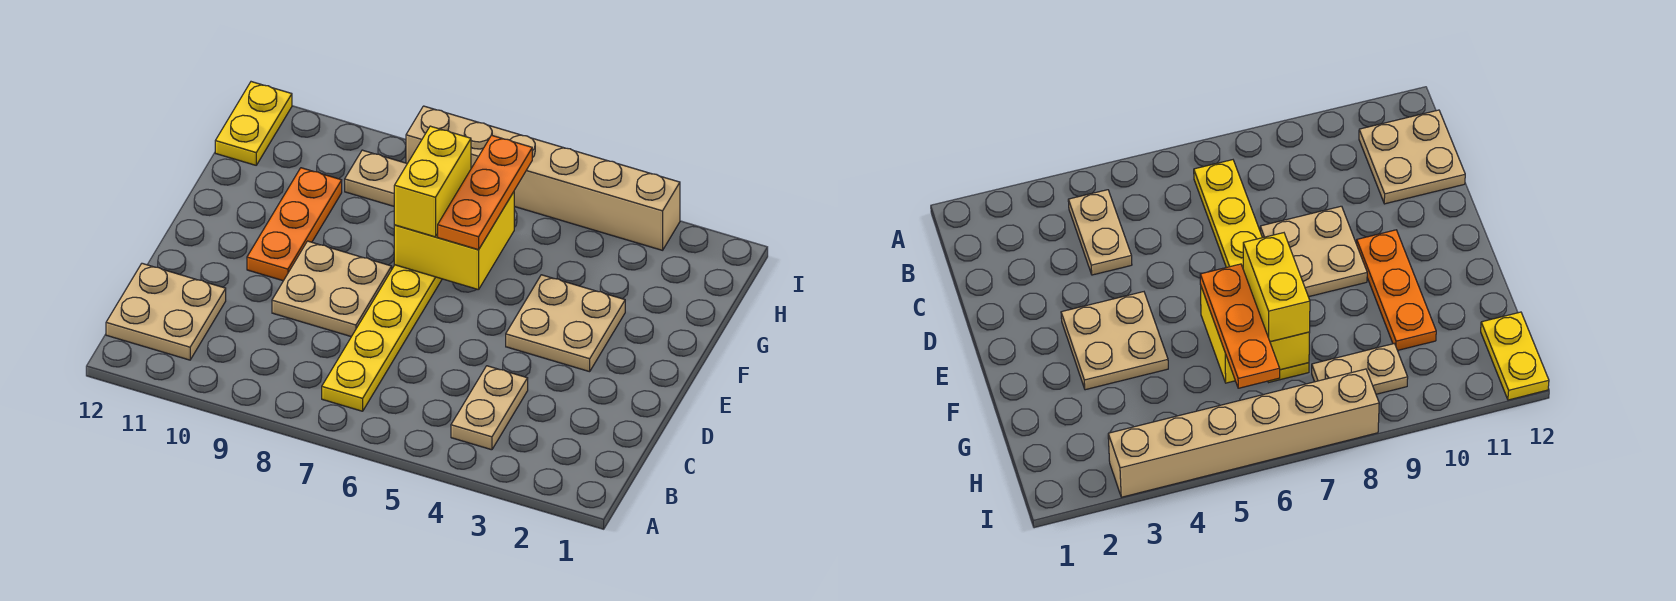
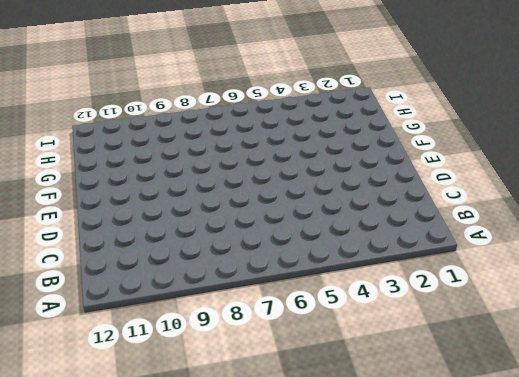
none -> tan 1x2 plate [451,366,528,450]
none -> yellow 1x6 plate [322,265,442,411]
none -> tan 2x2 plate [106,263,226,360]

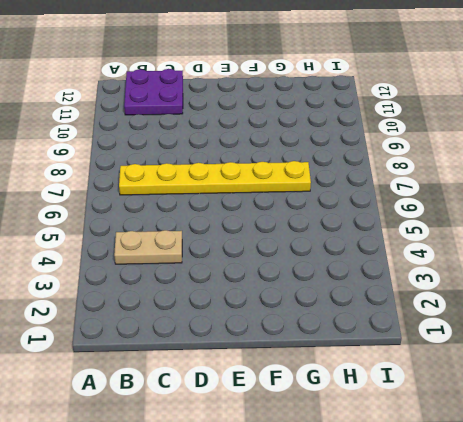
purple 2x2 plate [124,69,183,115] -> tan 2x2 plate [106,263,226,360]
none -> tan 2x2 plate [272,241,392,337]
none -> tan 2x2 plate [506,275,625,372]
none -> orange 1x3 plate [247,168,342,281]

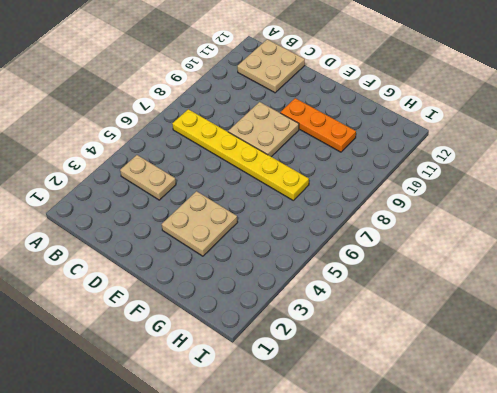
none -> tan 1x2 plate [345,150,407,206]
none -> yellow 1x2 plate [215,82,292,165]
none -> tan 1x6 brick [406,106,680,250]

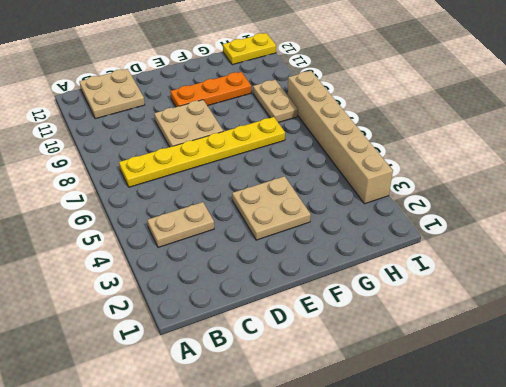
none -> yellow 2x2 brick [394,192,514,290]
none -> orange 1x3 plate [438,135,532,250]
none -> yellow 1x2 brick [394,126,471,237]

